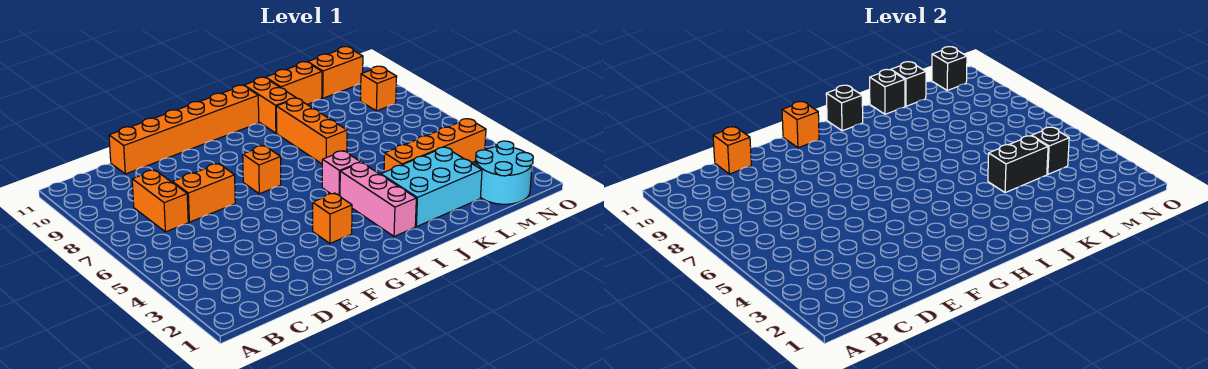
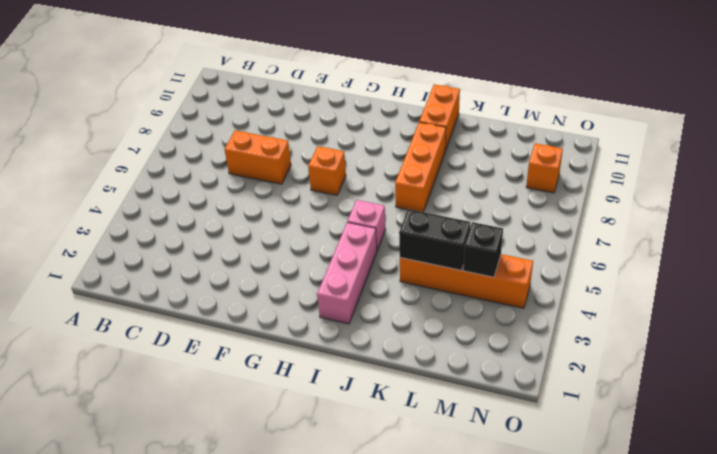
none -> orange 1x2 brick [132,170,188,232]
none -> orange 1x6 brick [109,85,259,174]
none -> orange 1x1 brick [313,193,352,243]

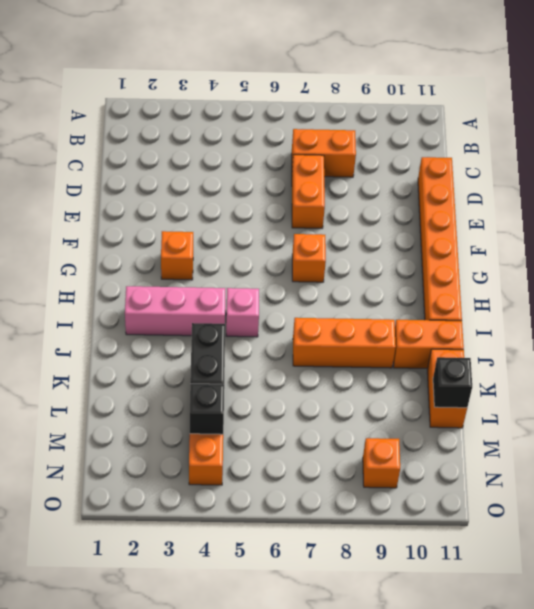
none -> cyan 2x3 brick [381,147,482,227]
none -> cyan 2x2 round brick [476,141,533,204]
none -> orange 1x2 brick [308,47,363,98]

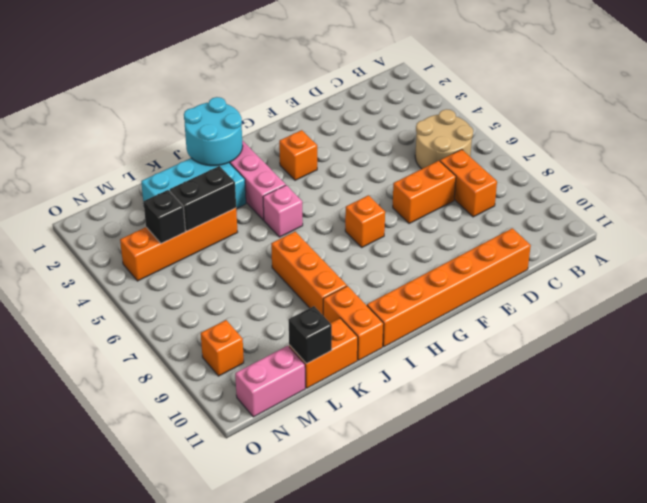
tan 2x2 round brick [415,109,473,169] -> none
cyan 2x2 round brick [184,97,243,166] -> cyan 2x2 round brick moved to [476,141,533,204]
pink 1x2 brick [235,346,305,417] -> orange 1x2 brick [308,47,363,98]
none -> orange 1x1 brick [713,127,751,174]
none -> orange 1x1 brick [782,102,819,148]
none -> black 1x1 brick [826,85,863,131]

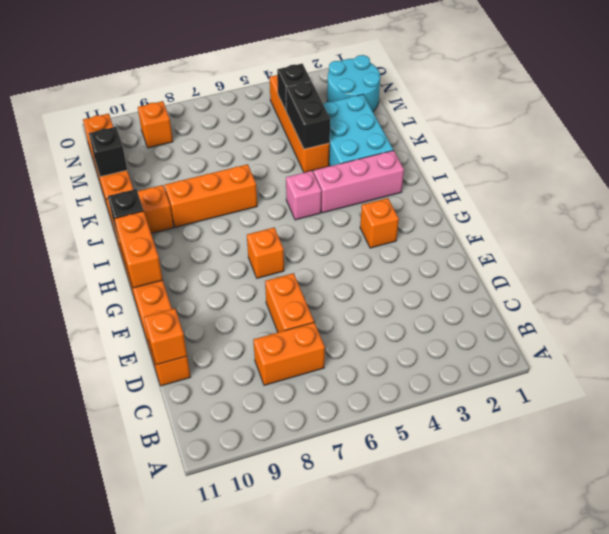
orange 1x2 brick [114,211,163,288] -> orange 1x1 brick [782,102,819,148]
none -> black 1x1 brick [870,69,905,114]
none -> black 1x1 brick [932,47,967,90]

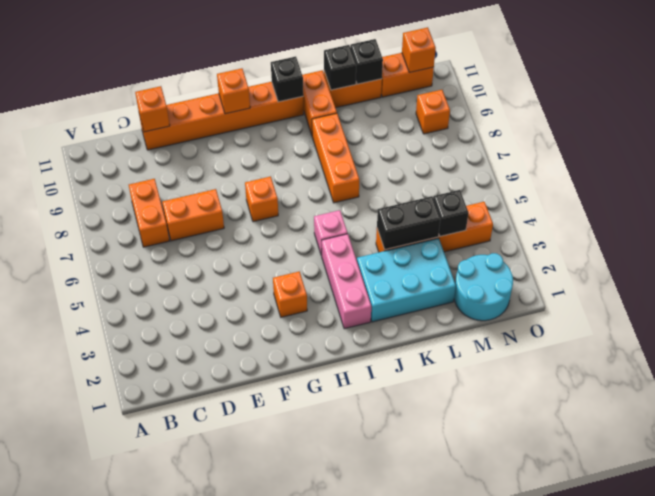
orange 1x1 brick [402,27,436,72] -> black 1x1 brick [932,47,967,90]

